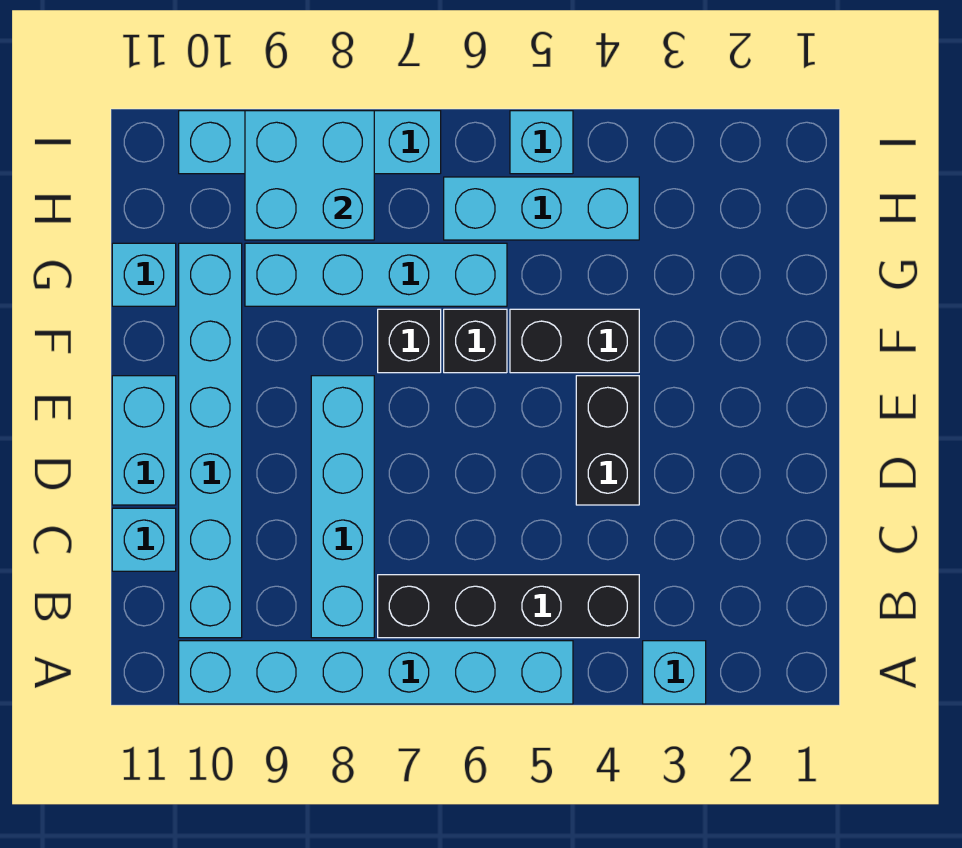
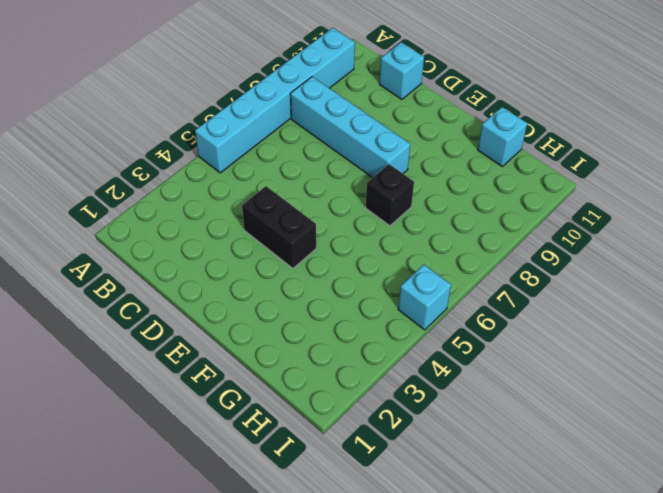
none -> cyan 1x1 brick [643,641,706,704]
none -> black 1x4 brick [378,575,639,638]
none -> cyan 1x6 brick [179,243,242,638]

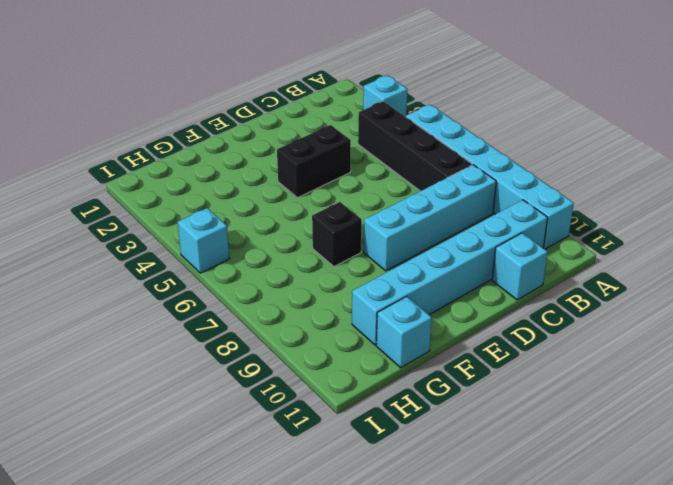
none -> cyan 1x2 brick [112,376,176,505]
none -> black 1x2 brick [510,309,639,373]
none -> black 1x1 brick [444,309,507,373]

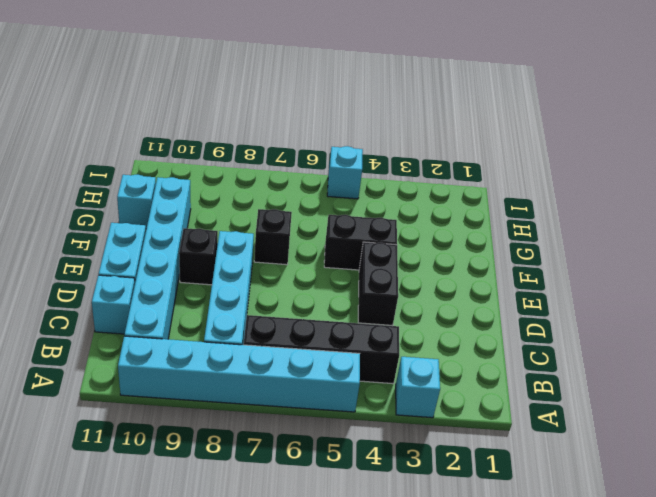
black 1x1 brick [179,228,218,285] -> black 1x1 brick moved to [444,309,507,373]
none -> cyan 1x4 brick [245,243,507,306]
none -> cyan 1x3 brick [444,177,639,240]
none -> cyan 1x4 brick [179,111,441,174]

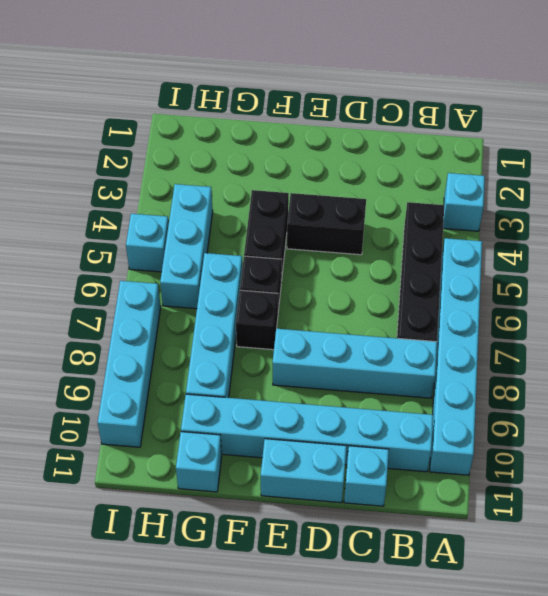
none -> cyan 2x2 brick [245,111,374,240]

